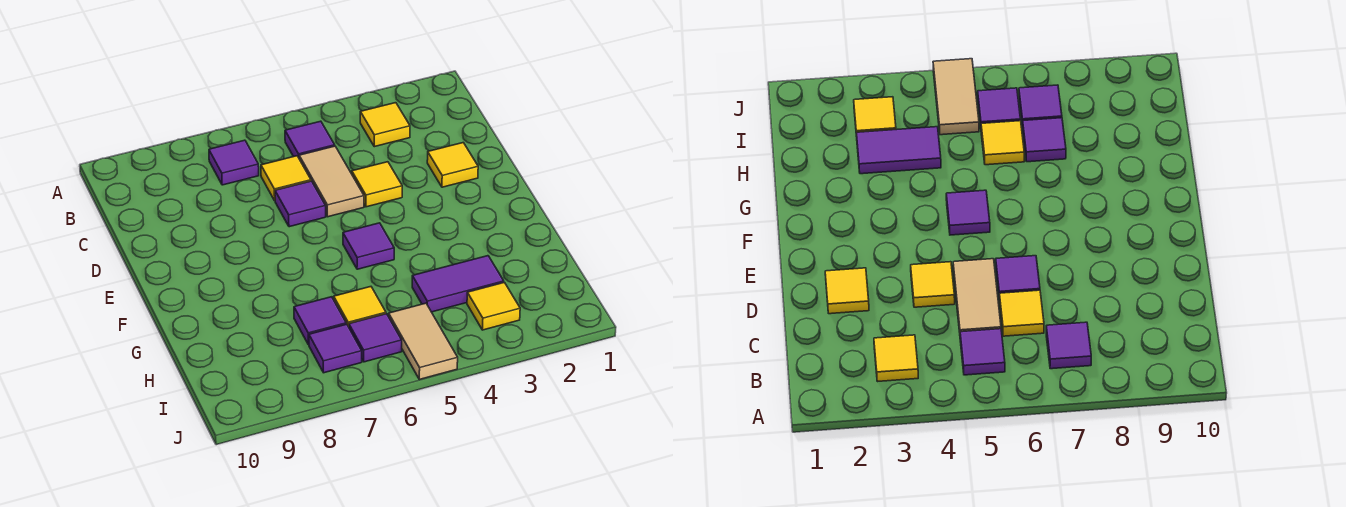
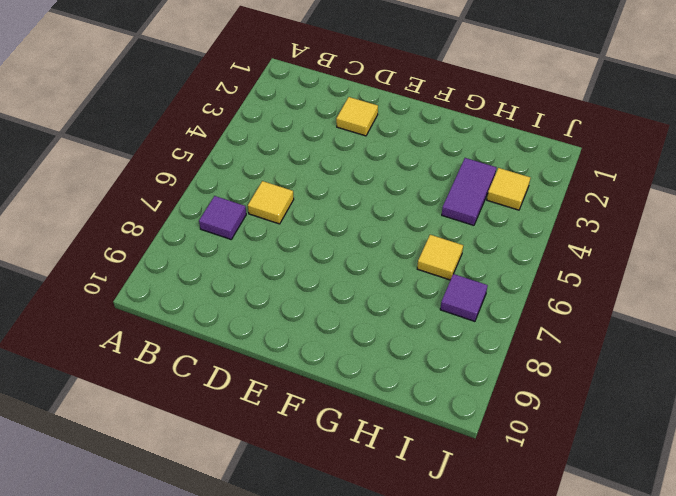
none -> yellow 1x1 tile [360,103,410,147]
none -> purple 1x1 tile [285,121,335,157]
none -> tan 1x2 tile [299,146,364,217]

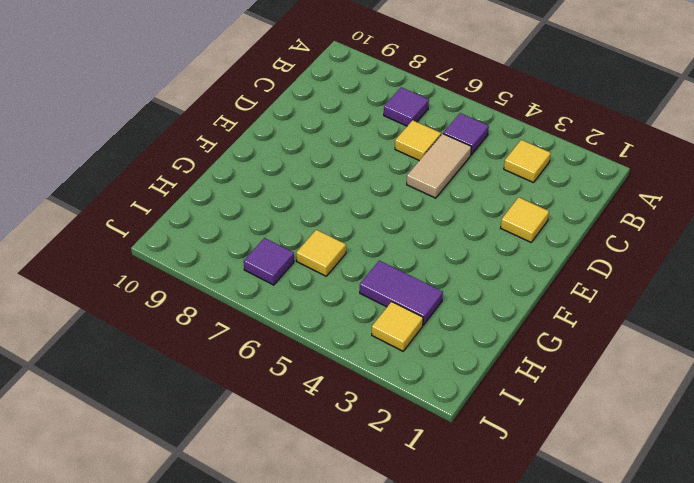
none -> yellow 1x1 tile [352,162,402,207]
none -> purple 1x1 tile [275,181,326,227]
none -> purple 1x1 tile [343,223,394,269]

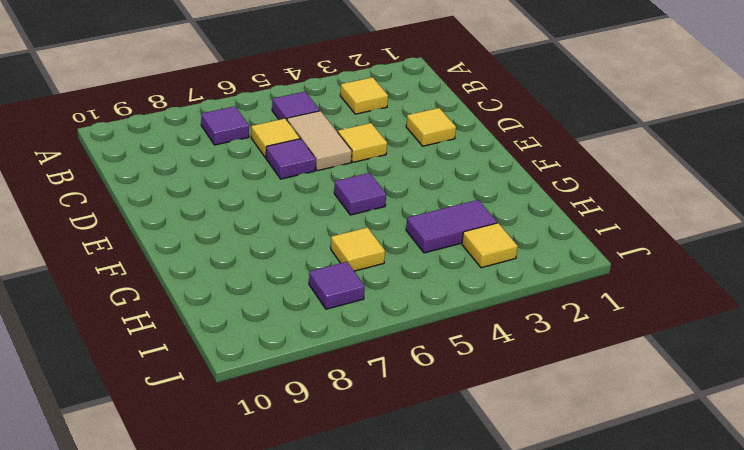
none -> purple 1x1 tile [294,297,346,345]
none -> tan 1x2 tile [389,303,458,379]
none -> purple 1x1 tile [349,314,402,362]

